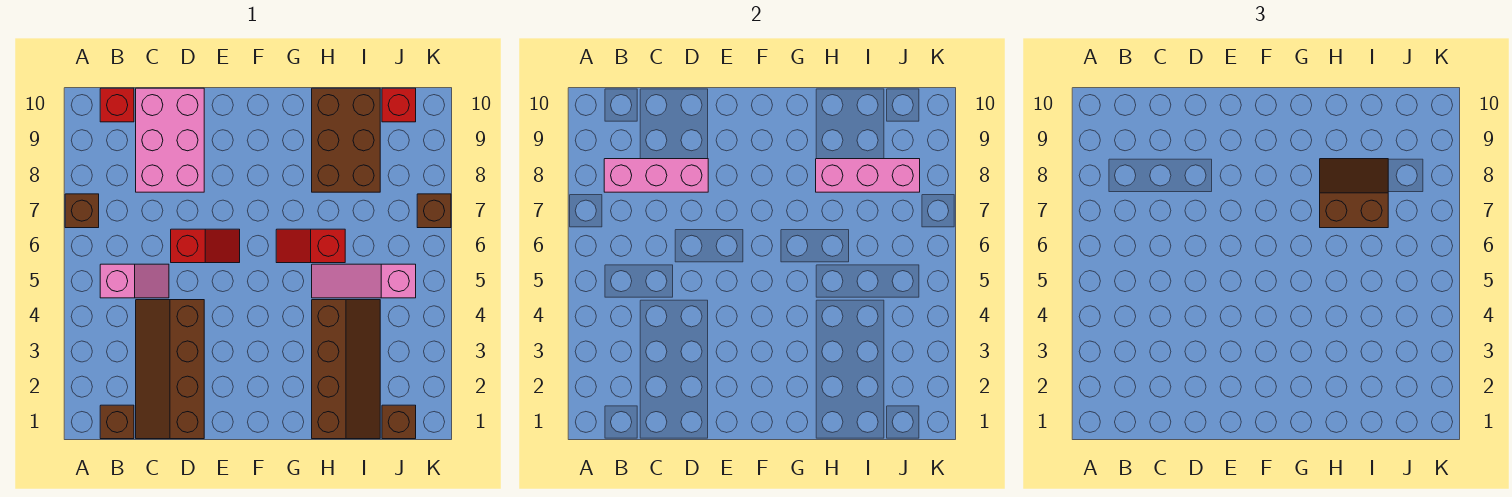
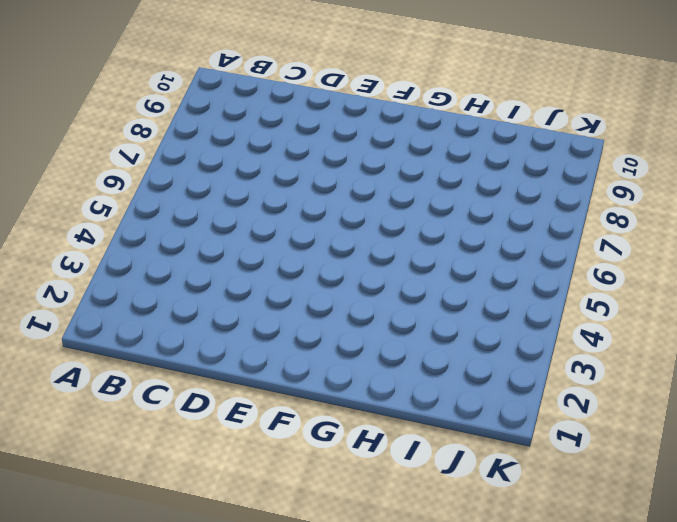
none -> brown 1x1 brick [65,194,99,228]
none -> brown 1x1 brick [100,405,134,439]
none -> pink 1x2 slope [100,264,169,298]

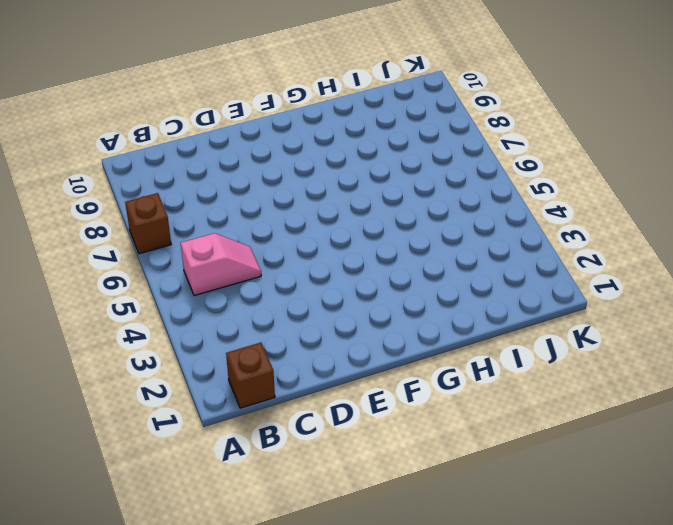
none -> red 1x1 brick [100,88,134,122]
none -> brown 2x4 slope [136,300,204,439]
none -> pink 2x3 brick [136,88,204,192]

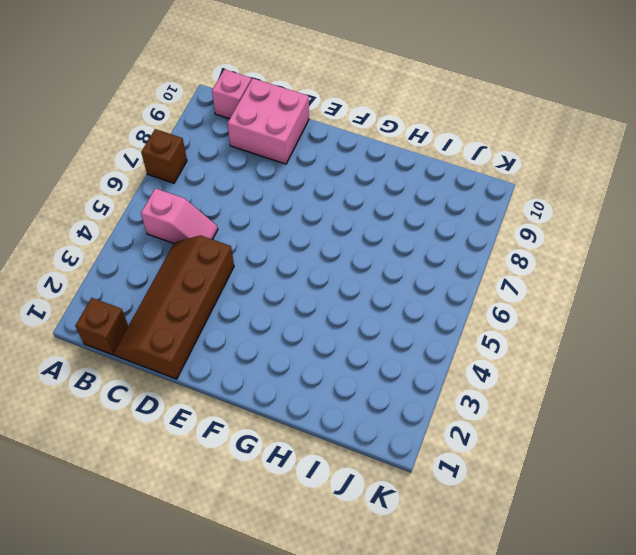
pink 1x1 brick [212,69,251,119] -> red 1x1 brick [100,88,134,122]
pink 2x2 brick [228,78,309,164] -> pink 2x3 brick [136,88,204,192]
none -> red 1x2 slope [171,229,240,263]
none -> red 1x2 slope [276,229,345,263]
none -> brown 2x4 slope [312,300,380,439]

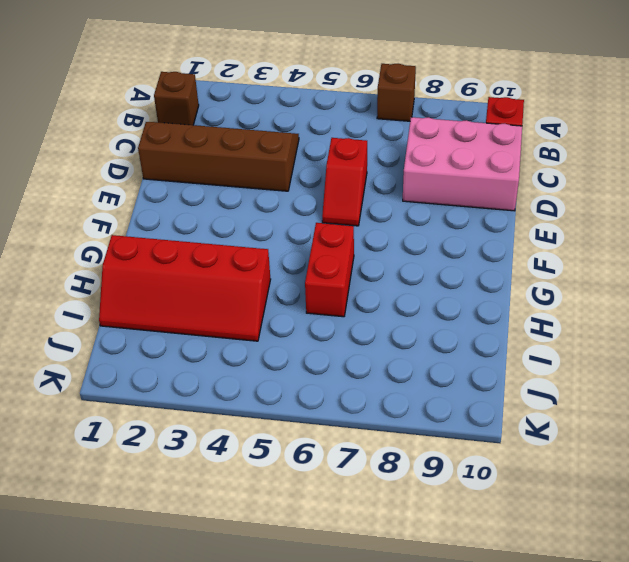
red 1x2 brick [305,223,354,317] -> red 1x2 slope [276,229,345,263]
red 2x4 slope [99,235,271,341] -> brown 2x4 slope [312,300,380,439]
none -> pink 1x2 slope [100,264,169,298]
none -> pink 1x3 slope [312,264,416,298]
none -> brown 2x3 brick [312,88,380,192]

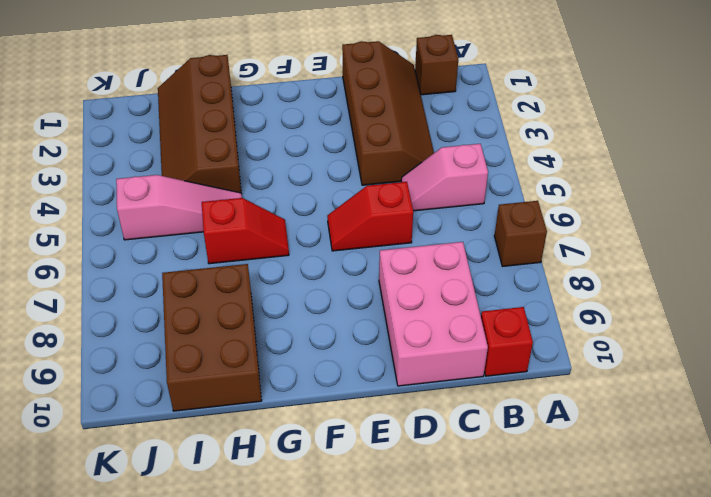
none -> brown 1x1 brick [382,405,416,439]
none -> red 1x1 brick [382,88,416,122]
none -> brown 1x1 brick [417,194,451,228]

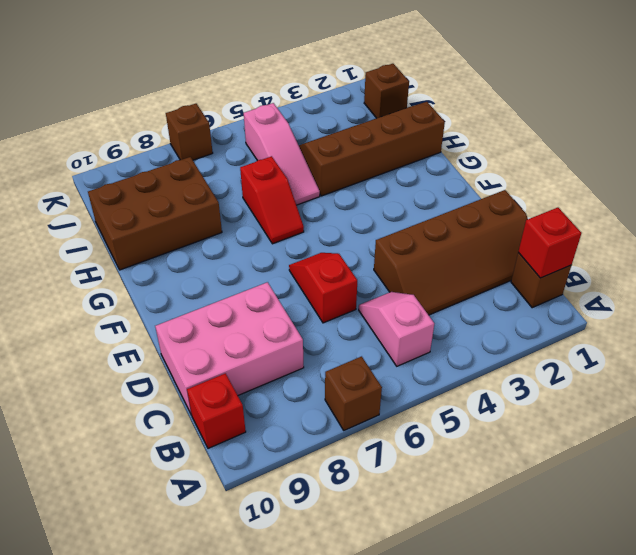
red 1x1 brick [518,208,581,278] -> red 1x1 brick moved to [382,88,416,122]
none -> pink 1x3 brick [604,159,708,192]
none -> pink 1x3 brick [816,159,920,192]
none -> brown 2x2 slope [1320,159,1388,228]

